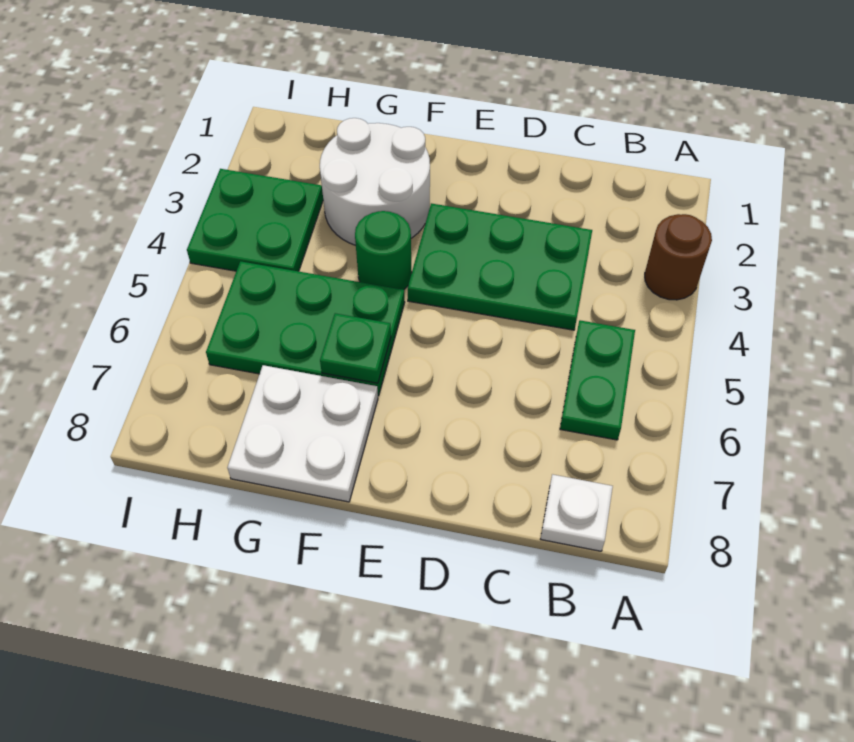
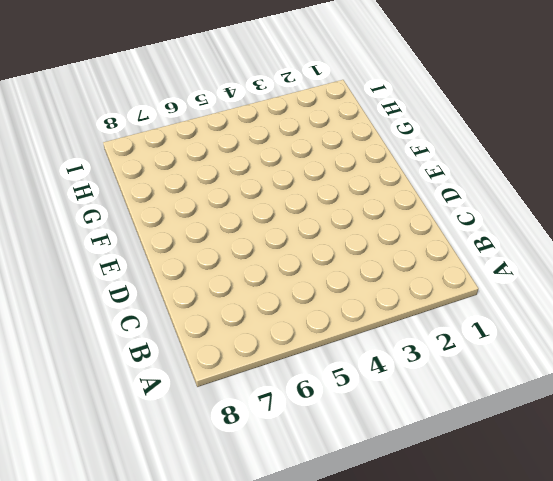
none -> brown 1x1 round brick [645,214,712,300]
none -> green 1x2 plate [560,320,635,440]

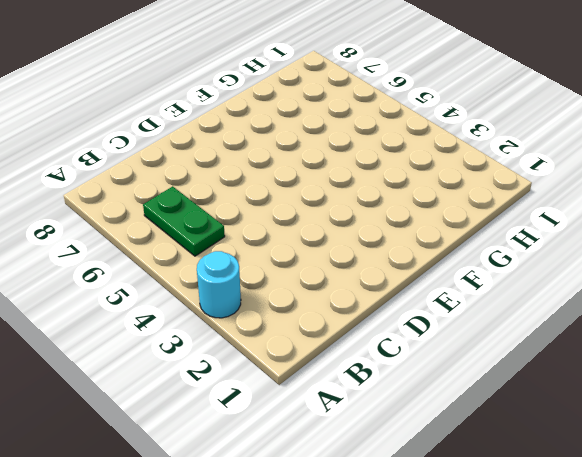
cyan 1x1 round brick [197,251,241,318] -> brown 1x1 round brick [645,214,712,300]
none -> white 1x1 plate [541,474,613,551]
none -> green 2x3 plate [408,203,592,330]

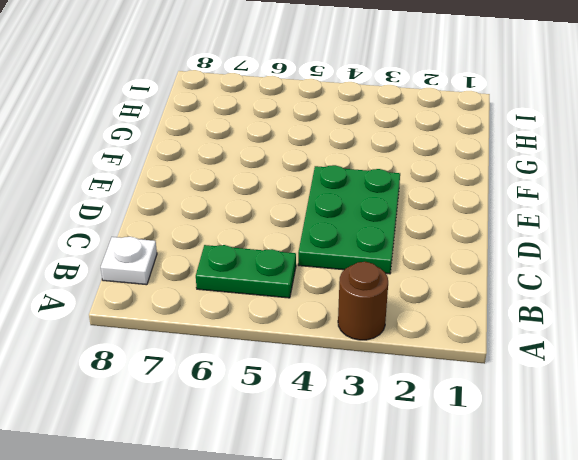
none -> white 2x2 round brick [320,118,430,245]
none -> green 1x1 round brick [355,211,412,290]

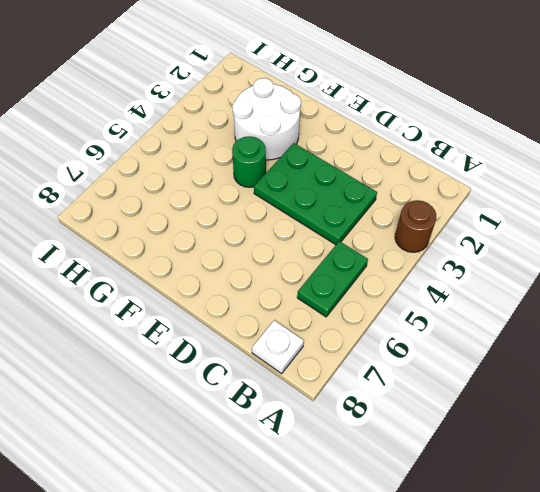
none -> green 2x3 plate [206,261,405,396]
none -> white 2x2 plate [227,365,378,502]

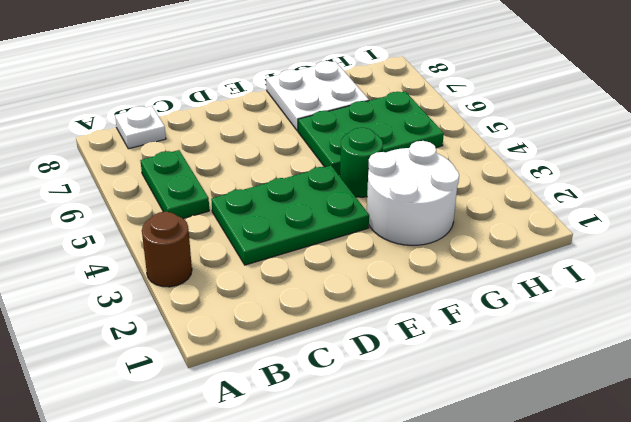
none -> green 2x2 plate [187,169,323,271]
none -> green 1x1 plate [320,313,391,383]

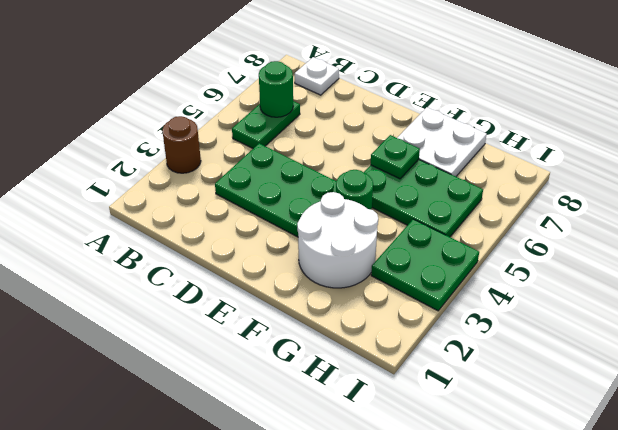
green 1x1 round brick [259,61,293,117] -> none

